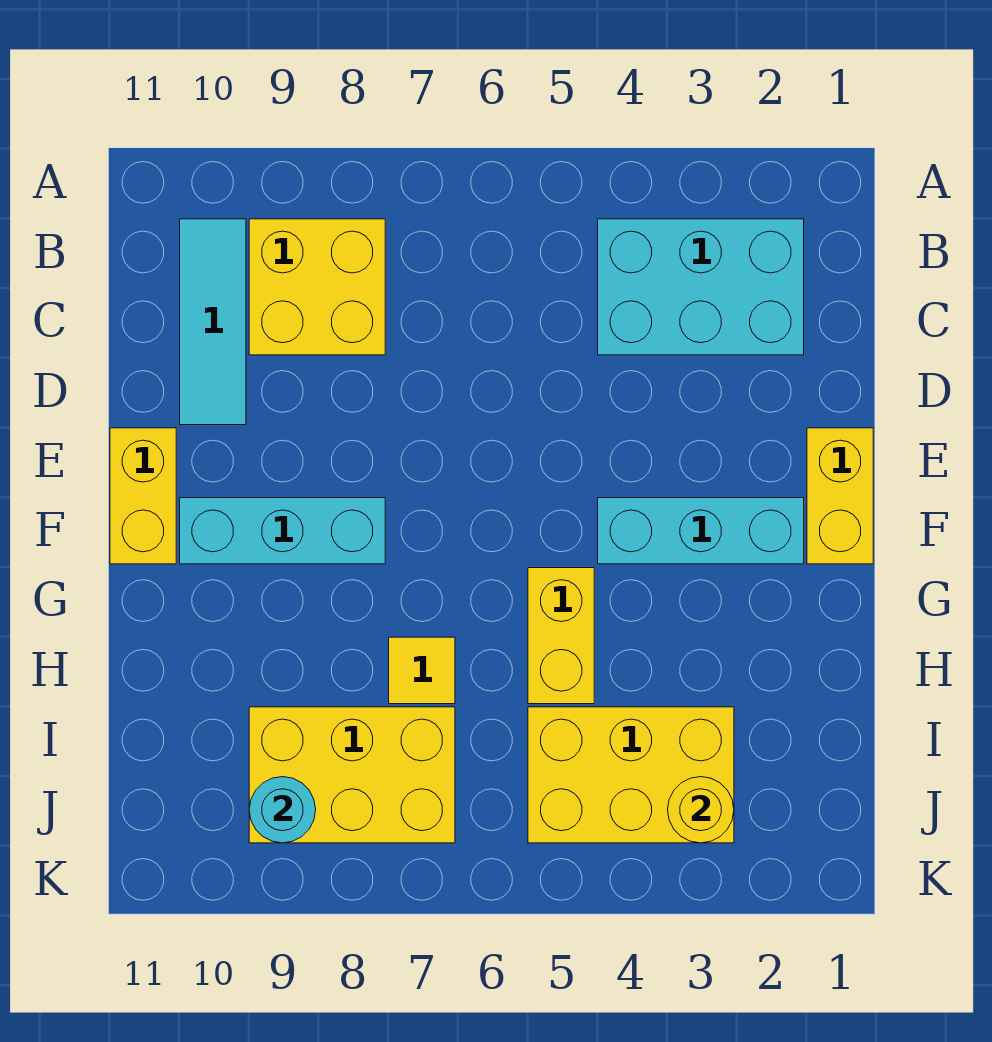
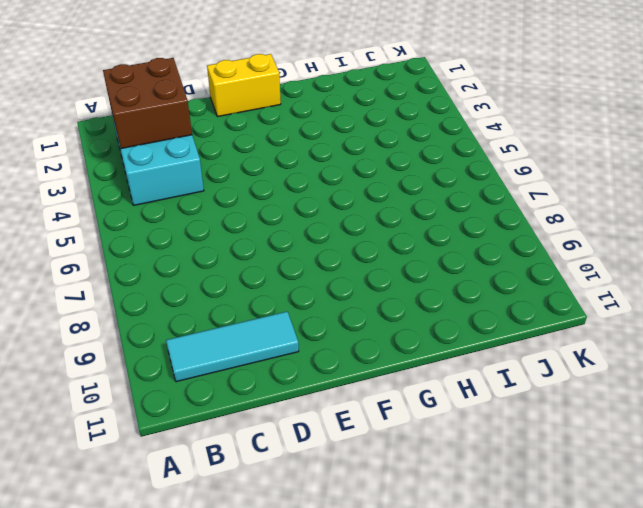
brown 2x2 brick [103,58,192,149] -> none
none -> yellow 2x2 brick [249,219,385,355]
none -> yellow 1x2 brick [110,428,176,564]
none -> cyan 1x3 brick [598,498,804,564]

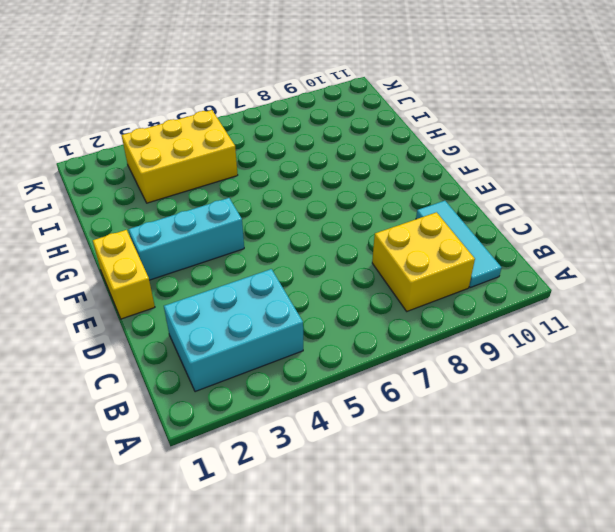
none -> yellow 1x2 brick [110,428,176,564]
none -> cyan 1x3 brick [180,498,385,564]
none -> yellow 1x2 brick [528,568,594,704]

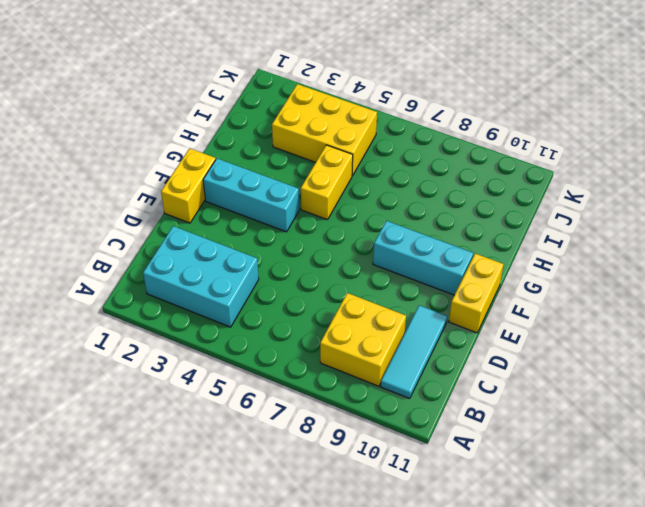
none -> yellow 1x1 tile [389,637,455,704]
none -> yellow 2x3 brick [249,707,455,843]
none -> yellow 1x1 round brick [668,777,734,843]

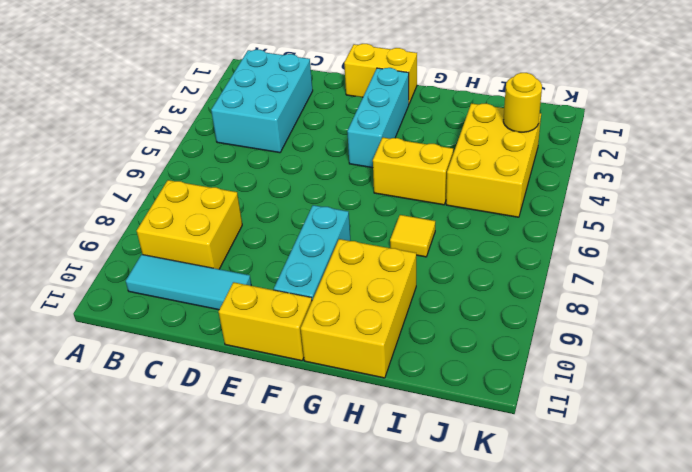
yellow 2x3 brick [301,239,416,378] -> yellow 2x3 brick moved to [249,707,455,843]
none -> cyan 1x1 round brick [249,777,316,843]

